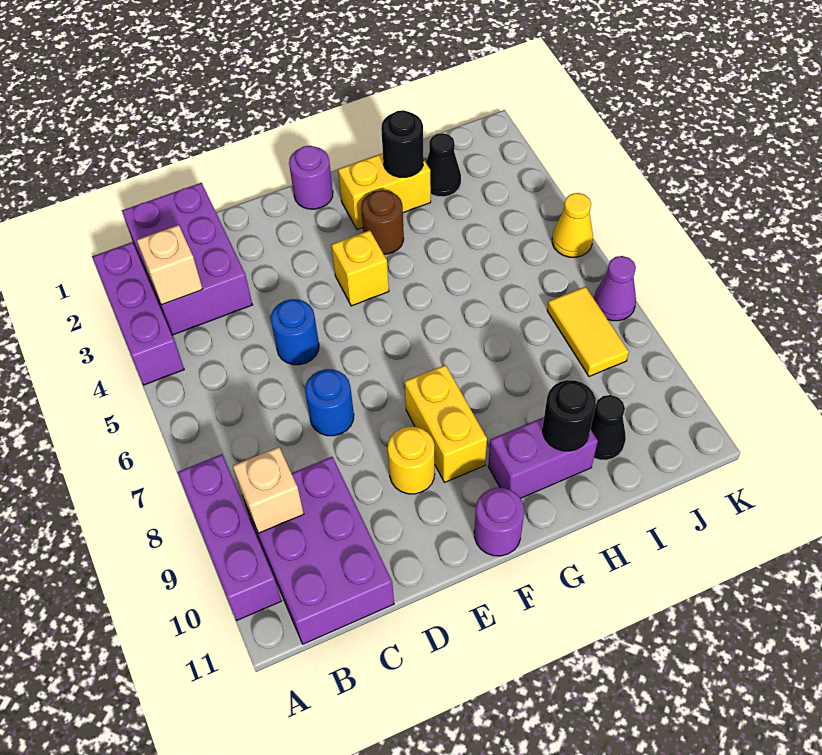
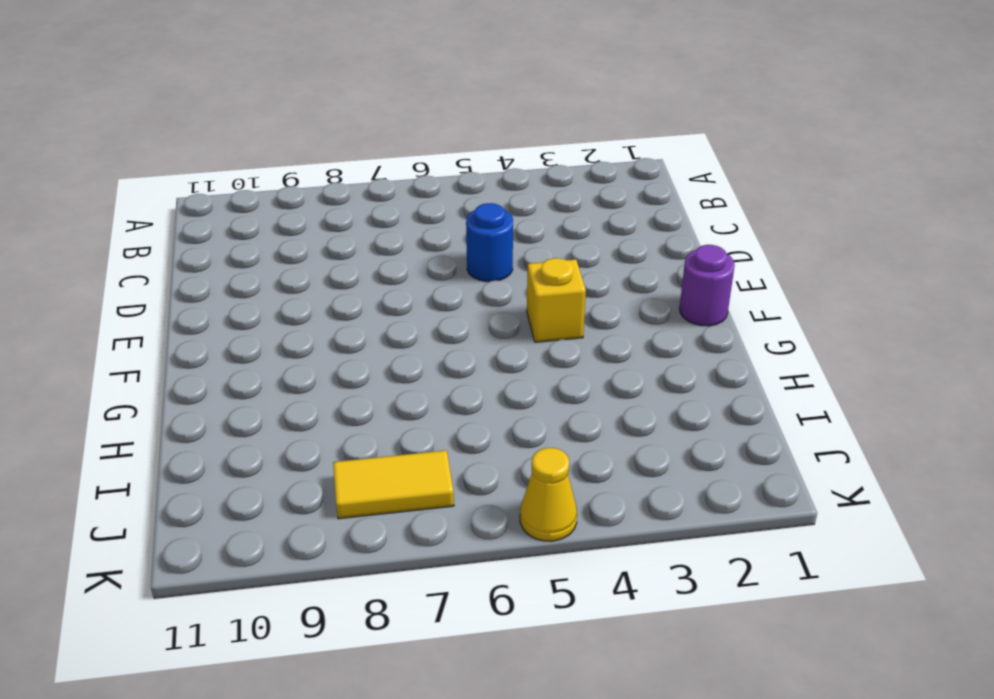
none -> purple 1x3 brick [92,242,184,385]
none -> purple 1x3 brick [178,454,282,620]
none -> purple 2x3 brick [122,183,252,335]

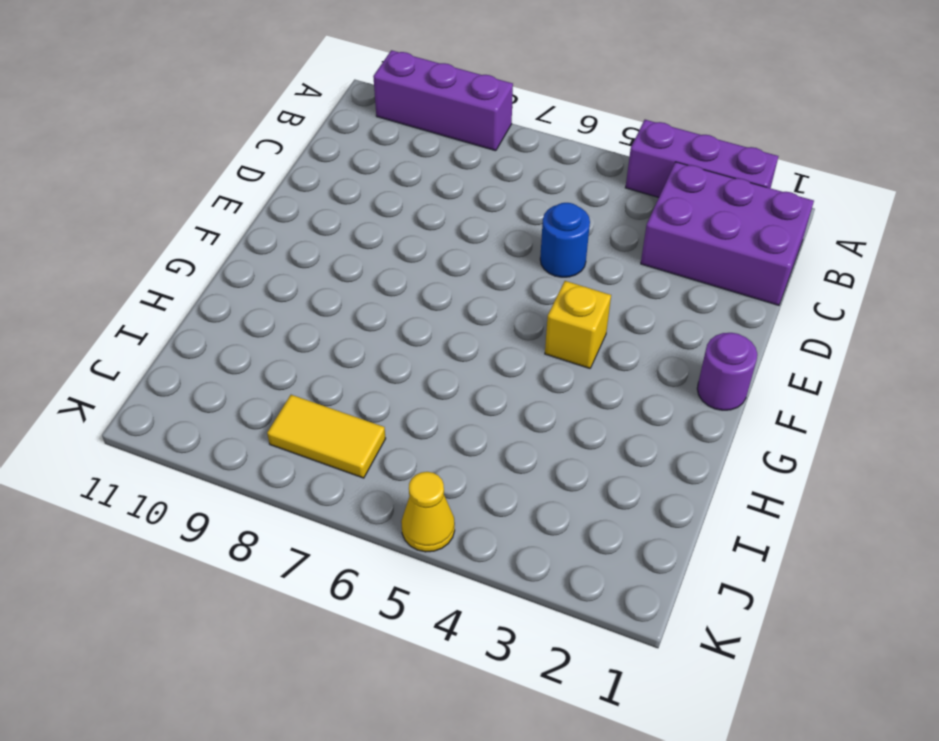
none -> purple 2x3 brick [243,457,394,644]
none -> blue 1x1 round brick [305,369,354,436]
none -> yellow 1x1 round brick [388,427,435,494]

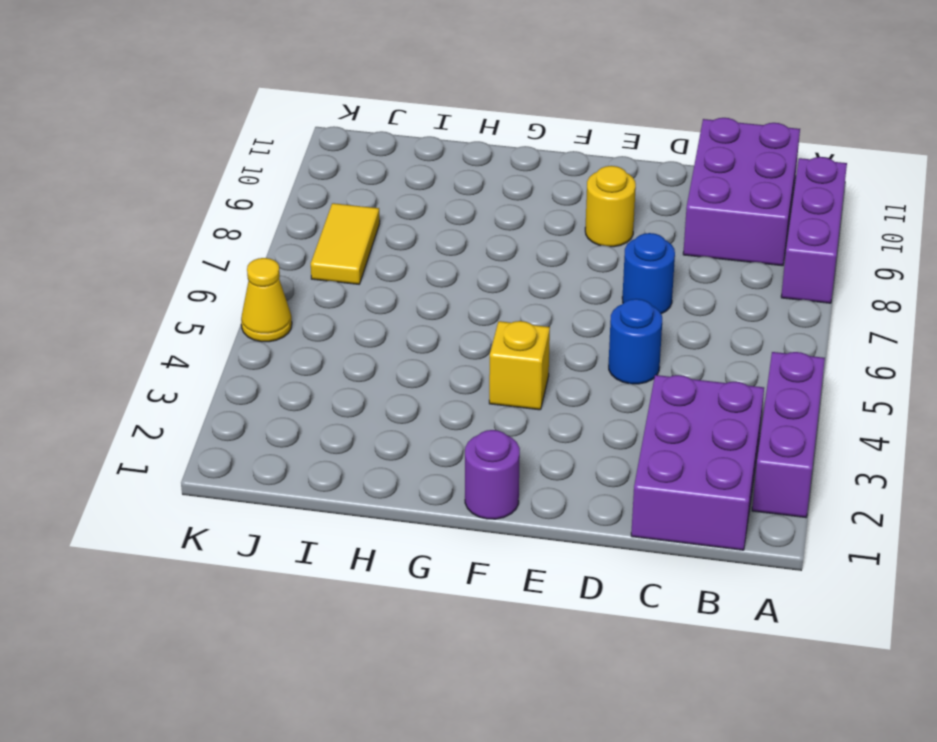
none -> yellow 1x2 brick [405,365,487,482]
none -> purple 1x1 round brick [474,488,524,556]
none -> yellow 1x2 brick [338,153,431,230]

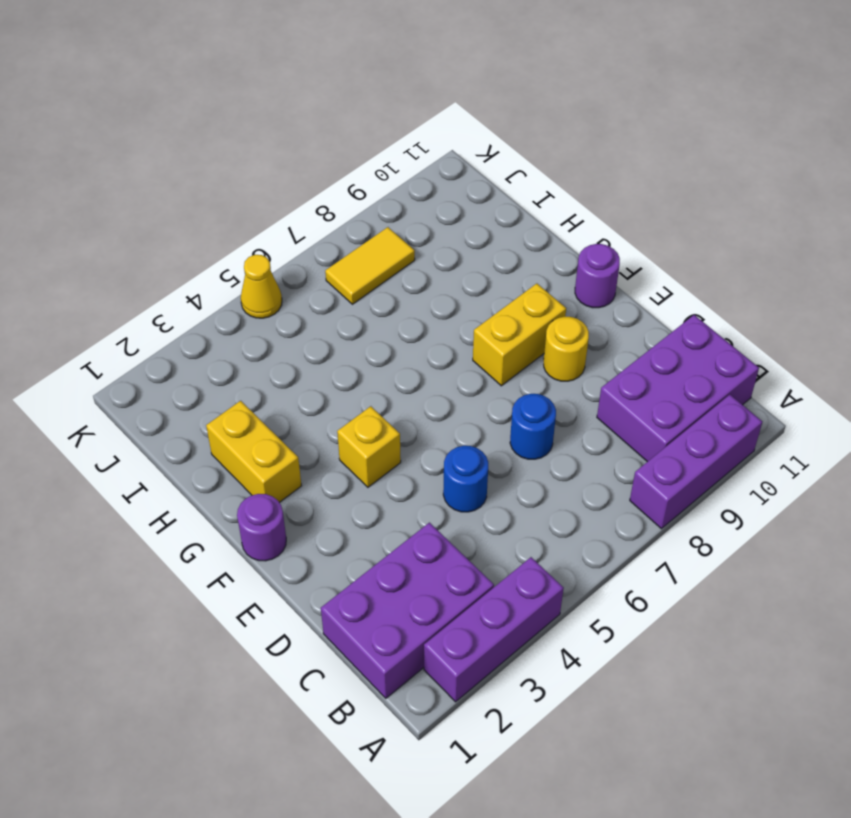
none -> brown 1x1 round brick [361,190,404,254]
none -> purple 1x2 brick [488,417,598,498]
none -> black 1x1 cone [426,133,461,197]

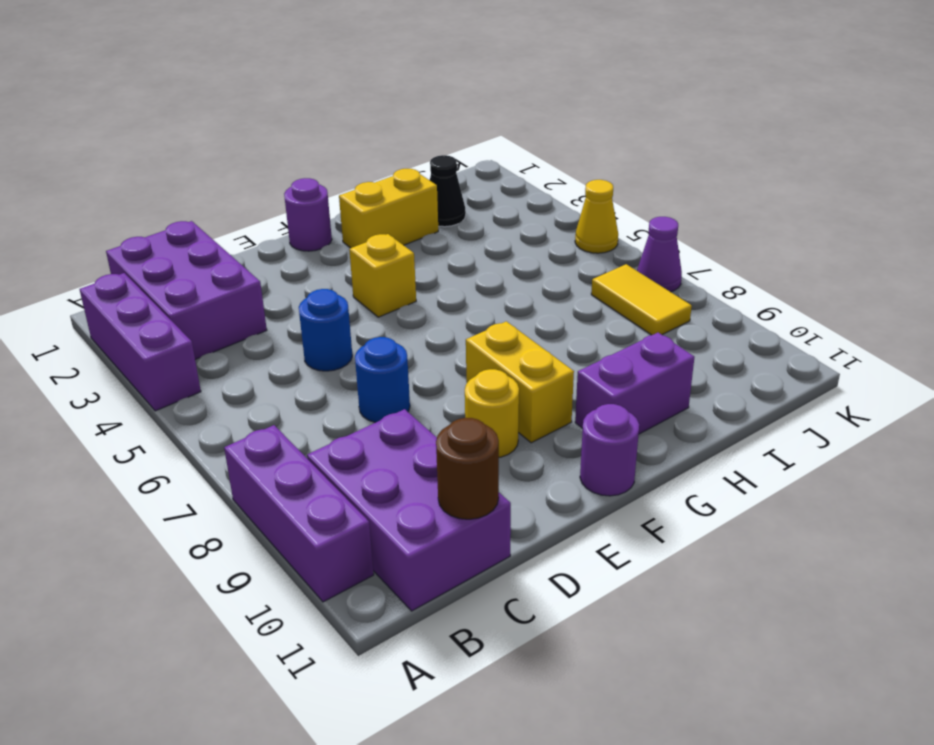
brown 1x1 round brick [436,418,499,519] -> brown 1x1 round brick moved to [361,190,404,254]
none -> black 1x1 cone [591,395,626,460]
none -> tan 1x1 brick [137,225,202,305]
none -> tan 1x1 brick [233,447,304,533]

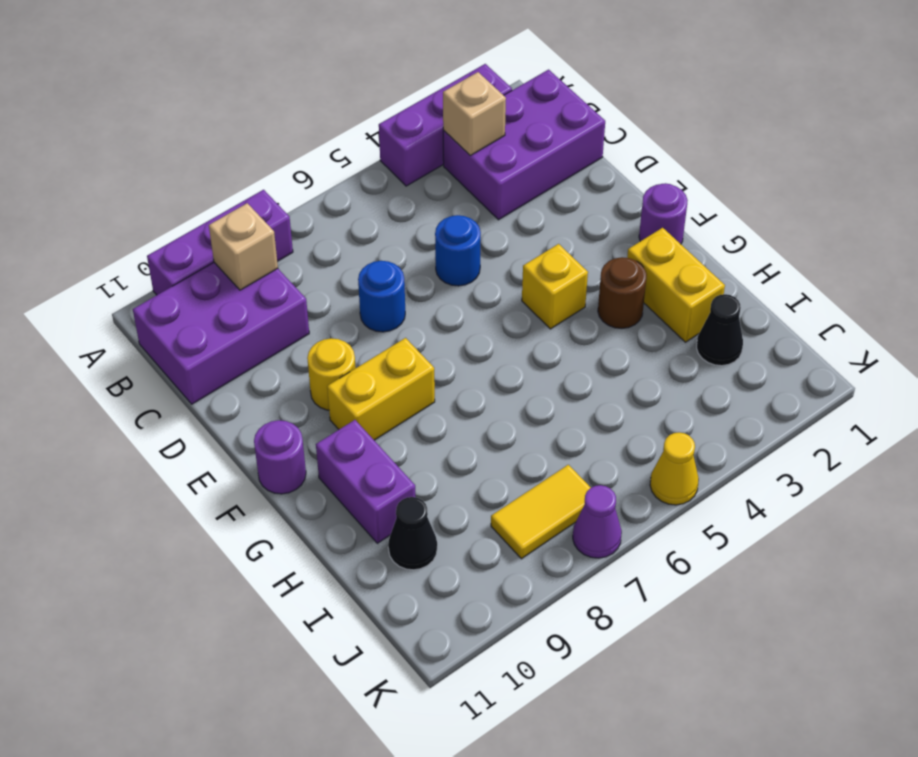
none -> black 1x1 round brick [381,110,424,177]
none -> black 1x1 round brick [543,380,596,451]

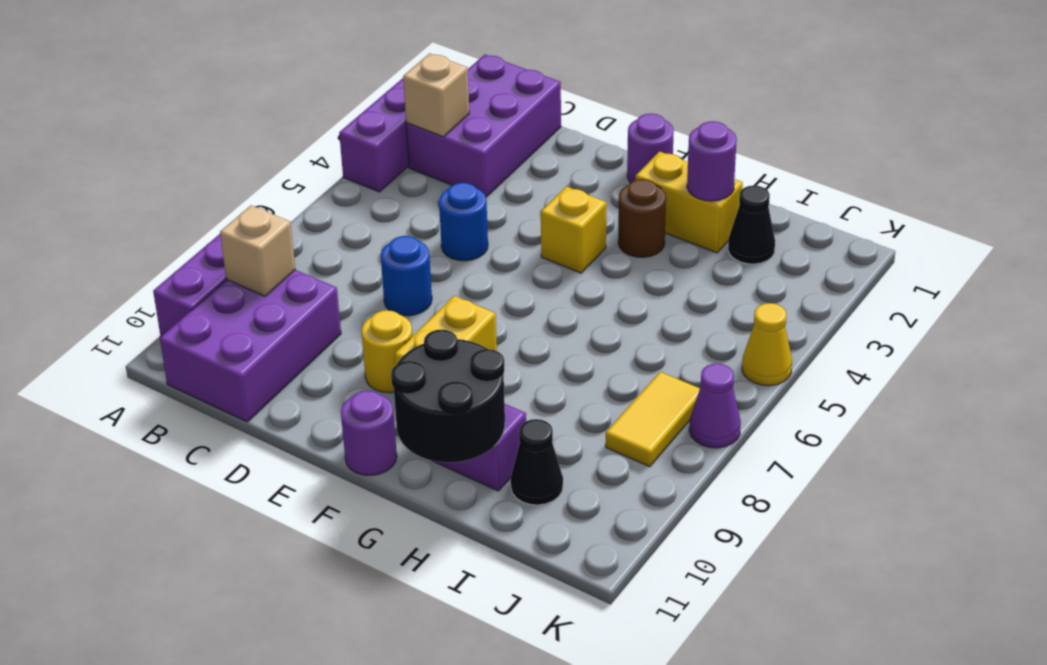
black 2x2 round brick [391,330,505,462] -> black 1x1 round brick [543,380,596,451]
purple 1x1 round brick [687,121,737,201] -> black 1x1 round brick [381,110,424,177]

